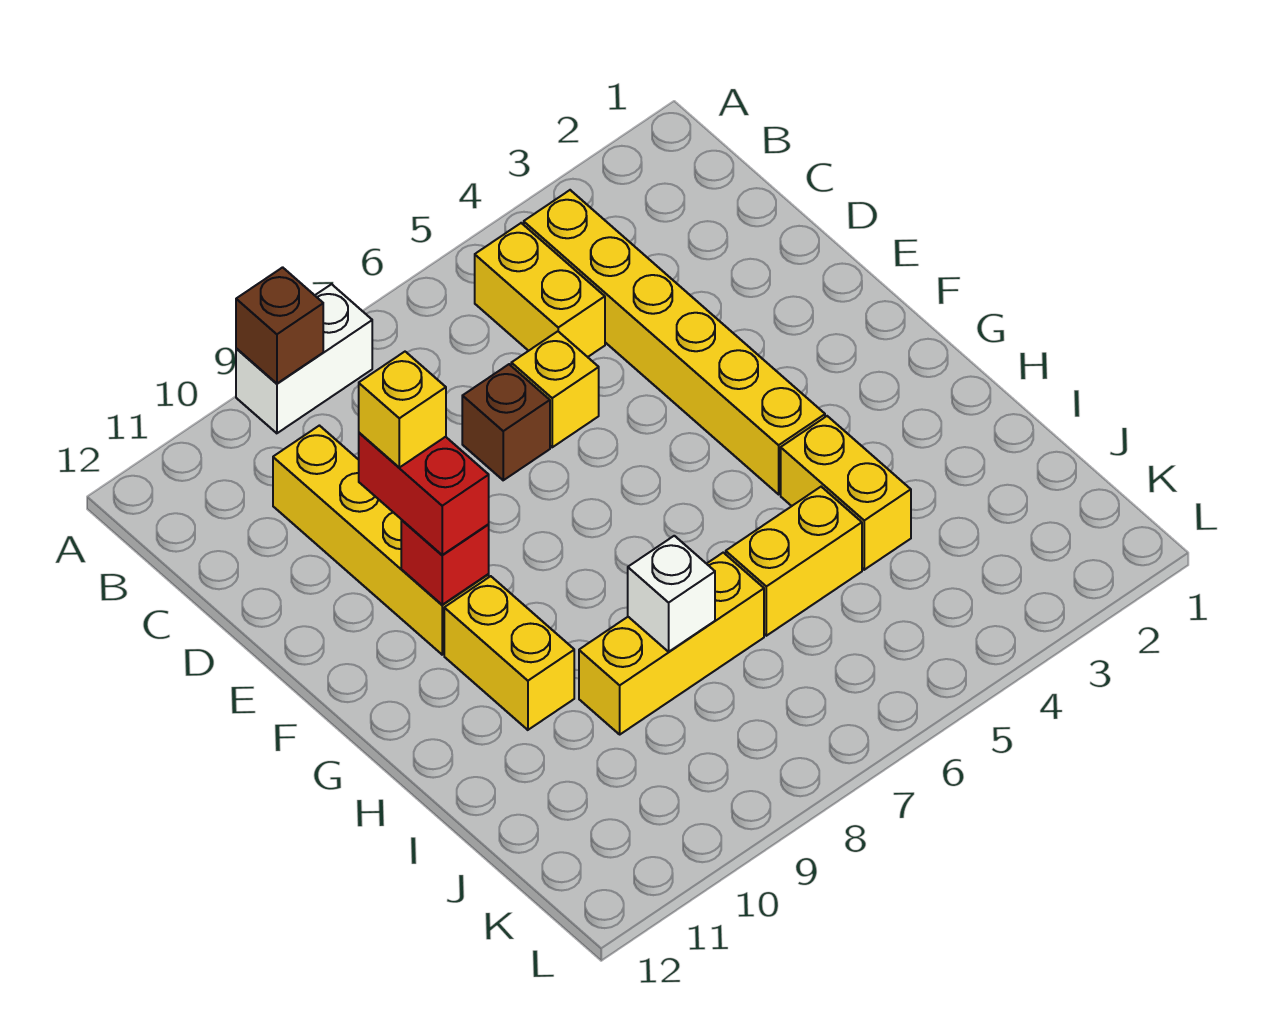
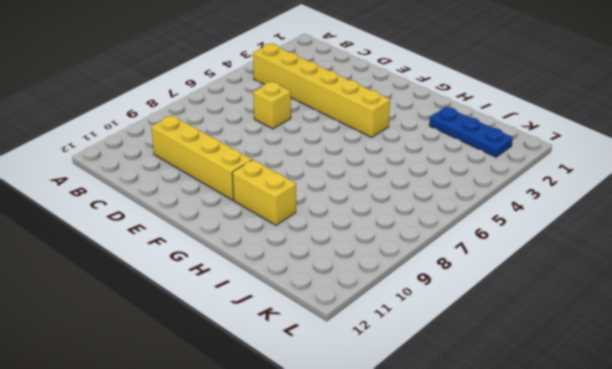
blue 1x3 plate [429,107,513,157] -> none
none -> white 1x2 brick [236,284,372,433]
none -> yellow 1x2 brick [475,223,605,357]
none -> brown 1x1 brick [462,364,550,480]

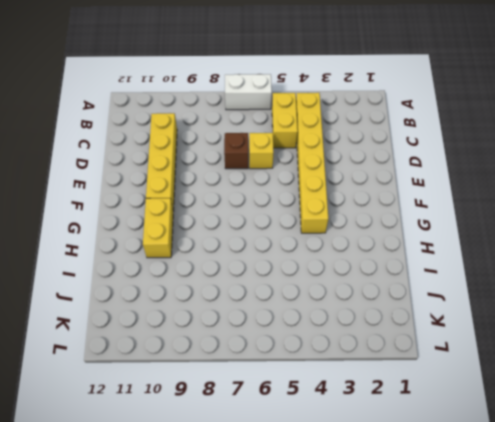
white 1x2 brick [225,74,272,110] -> white 1x2 brick moved to [236,284,372,433]
none -> yellow 1x2 brick [781,416,911,570]
none -> yellow 1x2 brick [726,487,862,636]
none -> yellow 1x3 brick [579,553,764,734]

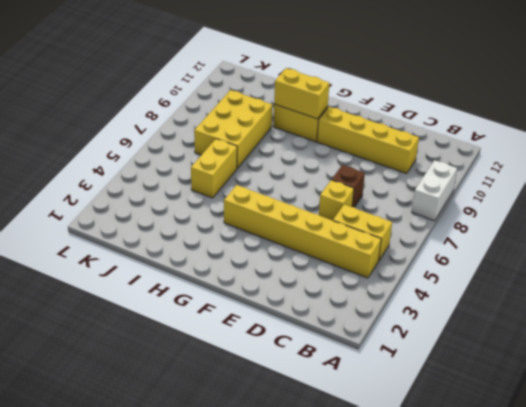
yellow 1x2 brick [274,68,329,119] -> yellow 1x2 brick moved to [781,416,911,570]
yellow 2x3 brick [194,90,273,168] -> yellow 1x3 brick [579,553,764,734]
none -> brown 1x1 brick [236,267,323,383]
none -> red 1x1 brick [401,520,489,605]
none -> white 1x1 brick [628,536,715,652]

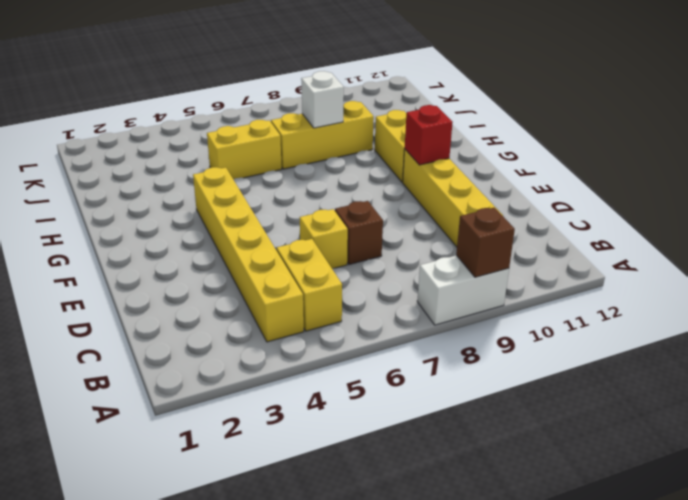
none -> yellow 1x2 brick [781,416,911,570]
none -> red 1x2 brick [359,433,489,555]
none -> yellow 1x1 brick [359,352,446,467]

